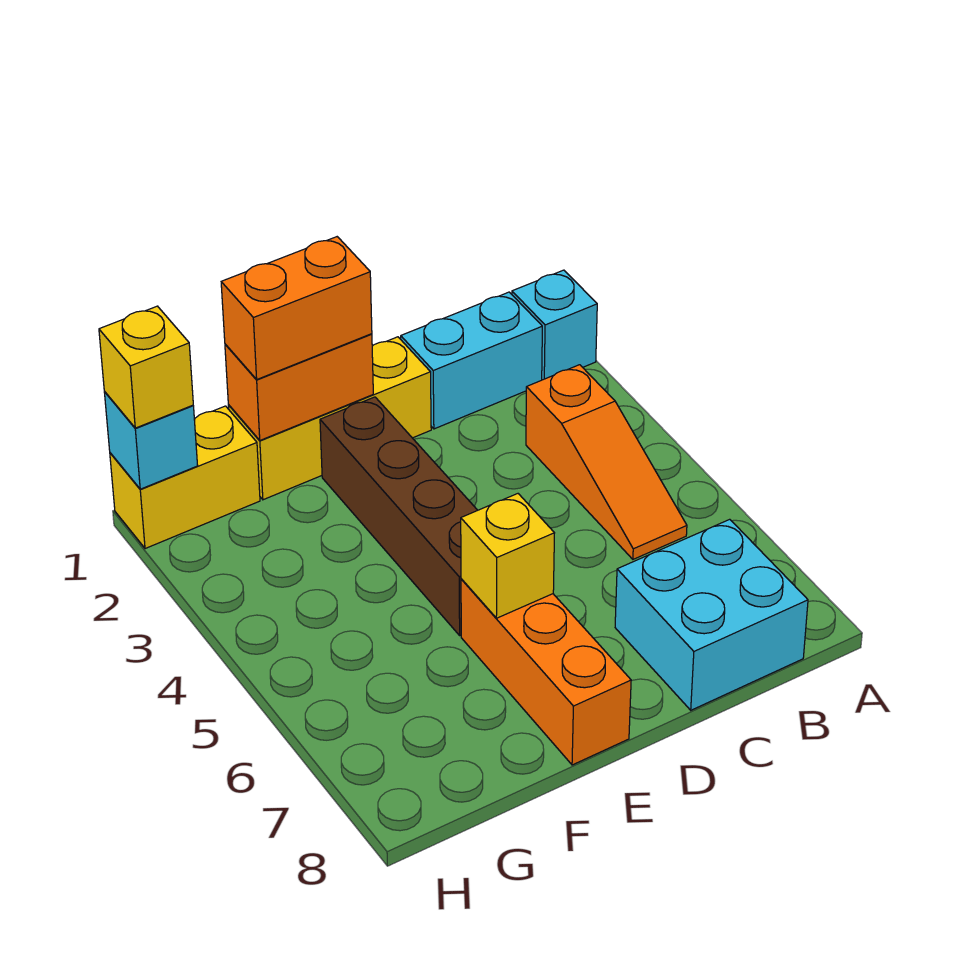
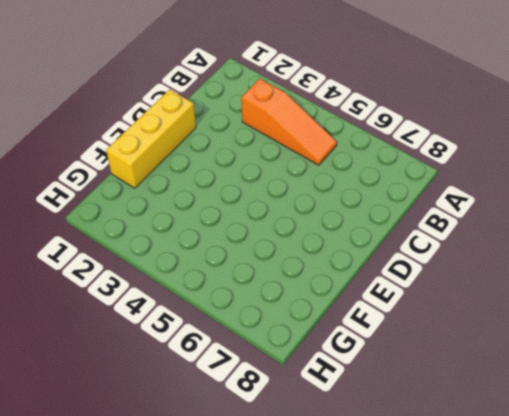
none -> cyan 1x1 brick [512,270,597,380]
none -> cyan 1x2 brick [401,292,542,429]
none -> cyan 2x2 brick [615,519,808,710]

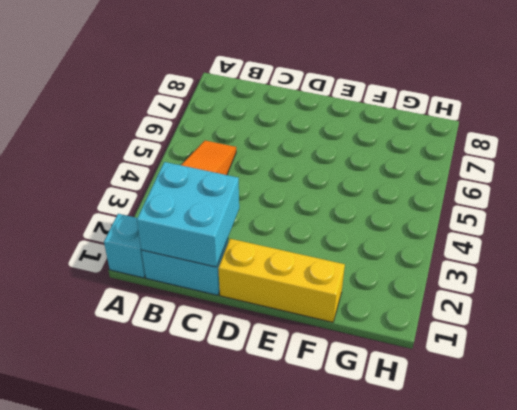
cyan 2x2 brick [137,162,239,267] -> cyan 2x2 brick moved to [615,519,808,710]
none -> brown 1x4 brick [320,397,478,635]
none -> orange 1x3 brick [461,579,631,765]
none -> yellow 1x2 brick [110,406,260,549]

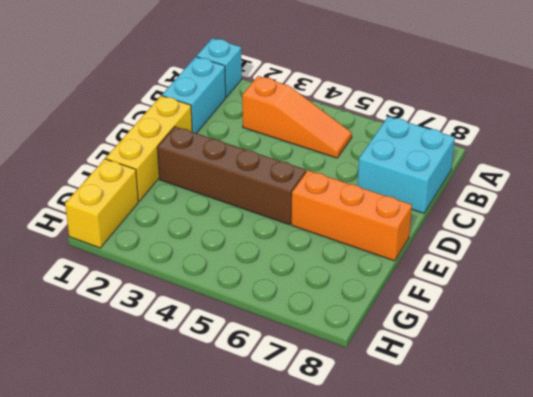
none -> orange 1x2 brick [225,334,373,440]
none -> yellow 1x1 brick [461,494,554,618]
none -> cyan 1x1 brick [104,392,198,489]

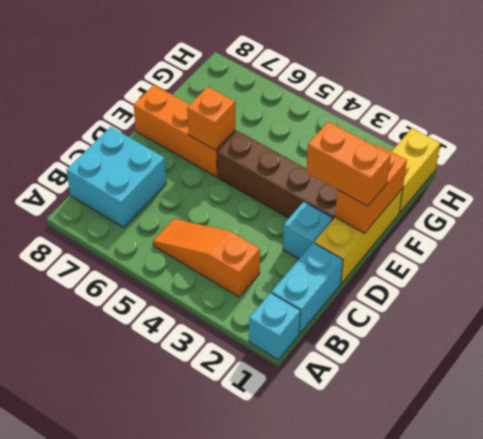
cyan 1x1 brick [283,202,333,259] -> cyan 1x1 brick moved to [104,392,198,489]
orange 1x2 brick [306,122,391,206] -> orange 1x2 brick turned to [221,237,372,380]
orange 1x1 brick [187,87,235,150] -> yellow 1x1 brick [461,494,554,618]
none -> yellow 1x1 brick [99,306,193,428]

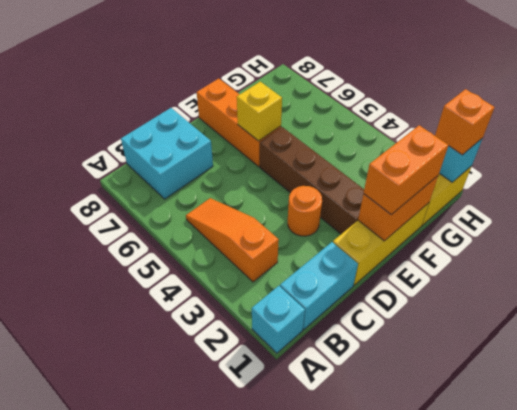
orange 1x1 round brick [288,186,322,236] -> none
orange 1x1 brick [435,89,495,155] -> yellow 1x1 brick [99,306,193,428]

